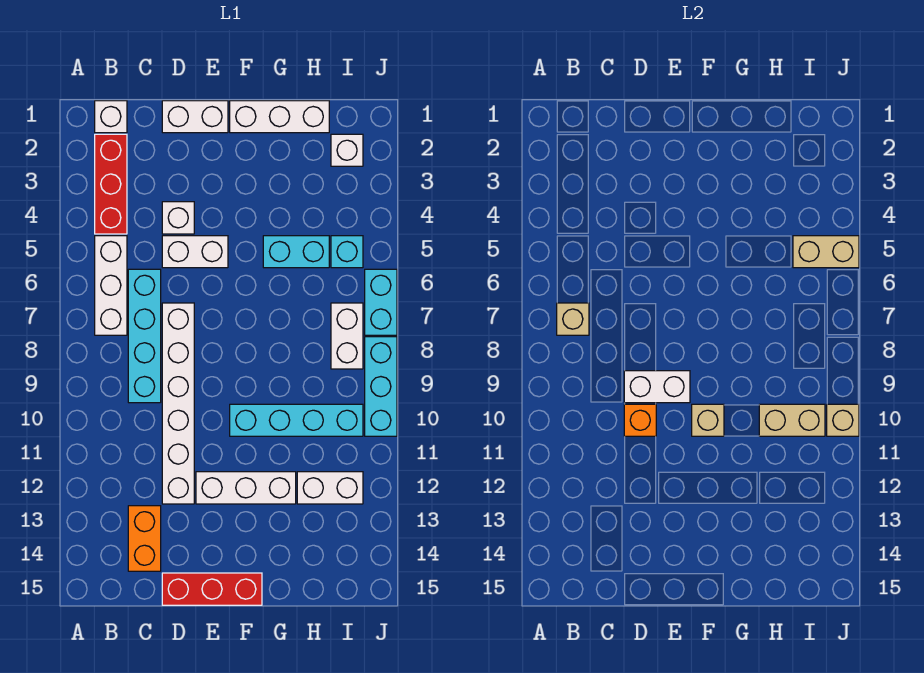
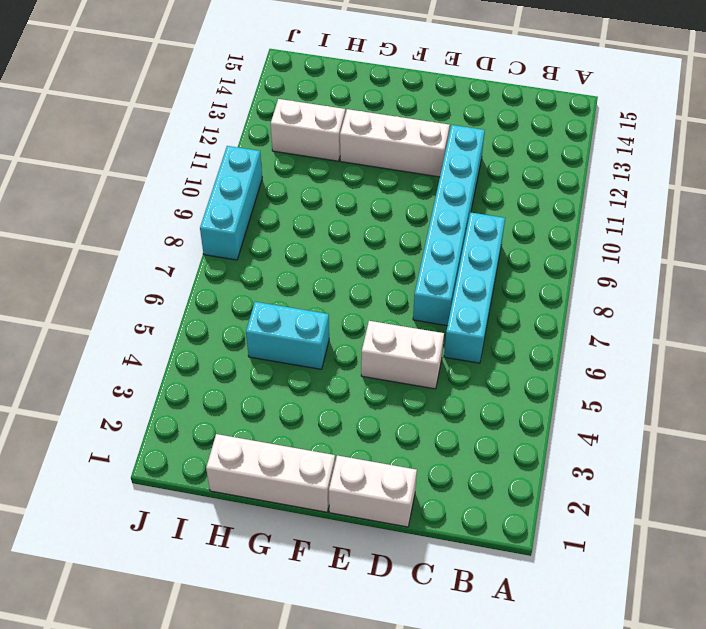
cyan 1x6 brick [413,125,485,326] -> white 1x6 brick [162,303,194,504]
none -> white 1x1 brick [95,101,127,133]
none -> red 1x3 brick [95,134,127,234]
none -> white 1x3 brick [95,236,127,335]

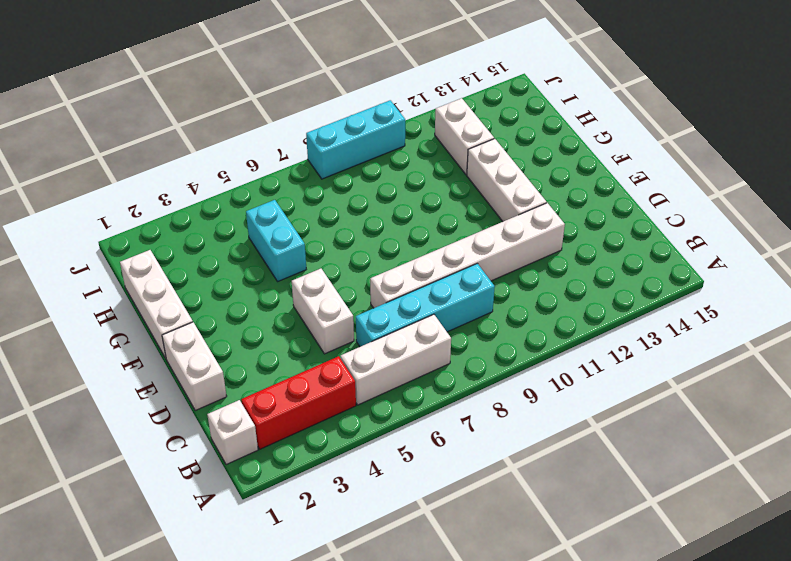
none -> orange 1x2 brick [128,506,161,571]
none -> white 1x1 brick [162,202,194,234]
none -> red 1x3 brick [162,573,262,605]

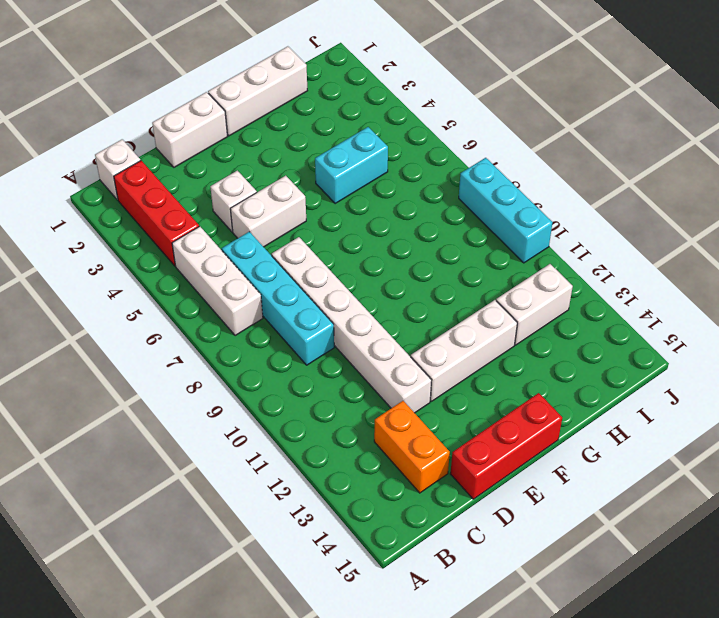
none -> cyan 1x4 brick [230,404,363,436]
none -> white 1x1 brick [331,134,363,166]
none -> cyan 1x1 brick [331,236,363,268]

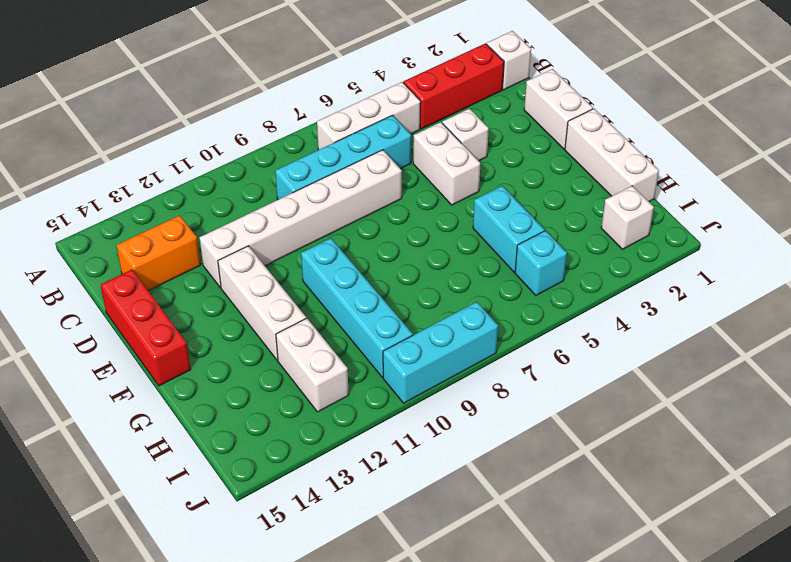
none -> white 1x2 brick [331,303,363,369]
none -> cyan 1x2 brick [365,269,397,335]
none -> tan 1x1 brick [557,303,589,335]

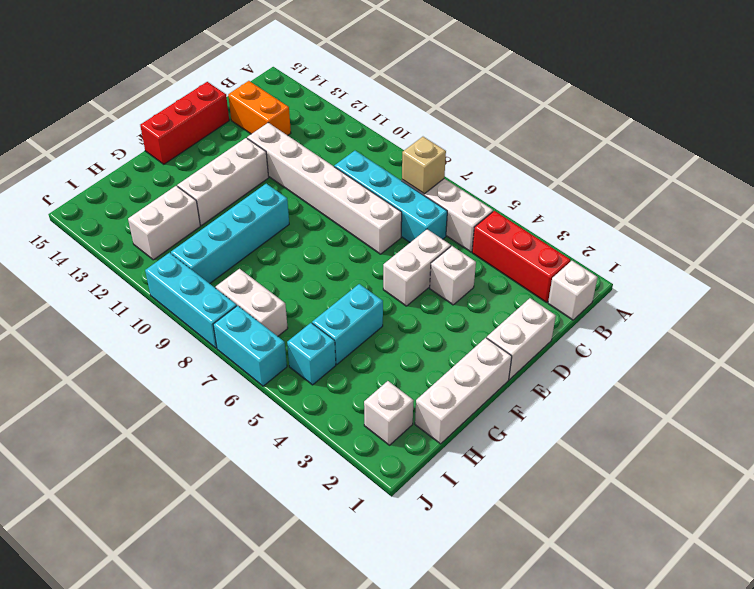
none -> white 1x2 brick [624,371,690,403]
none -> orange 1x1 brick [624,404,656,436]
none -> tan 1x1 brick [692,404,724,436]

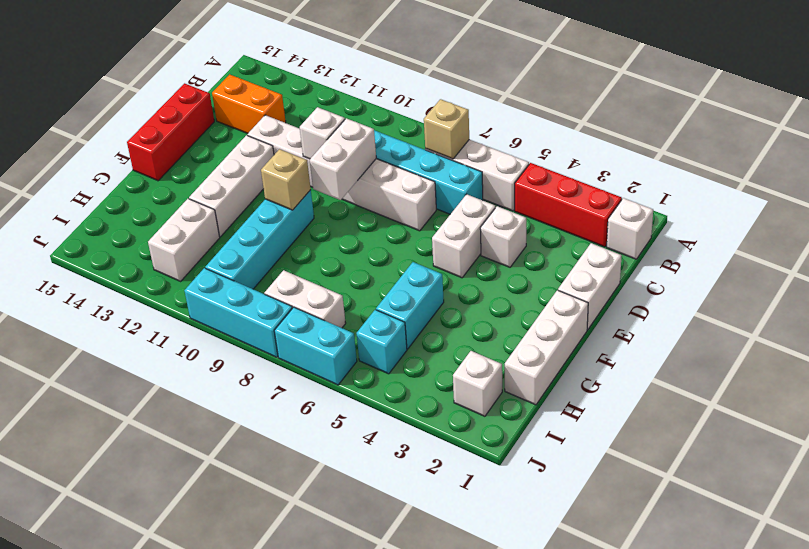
white 1x1 brick [300,107,345,159] -> orange 1x1 brick [624,404,656,436]
none -> tan 1x2 brick [759,404,825,436]
none -> tan 1x2 brick [793,236,859,268]
none -> tan 1x1 brick [827,404,859,436]

